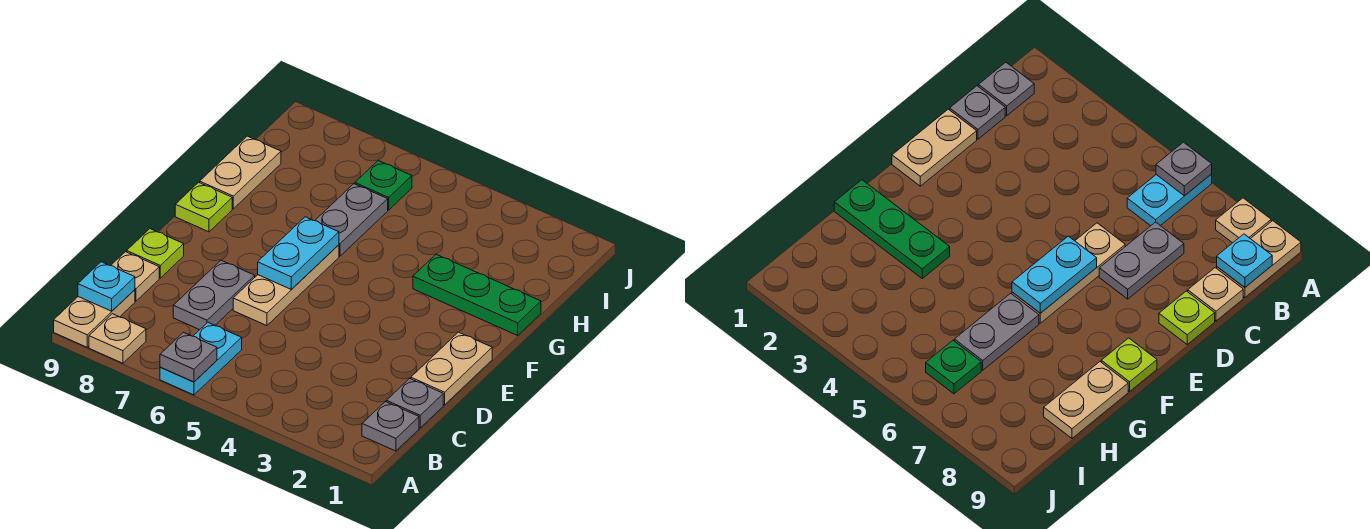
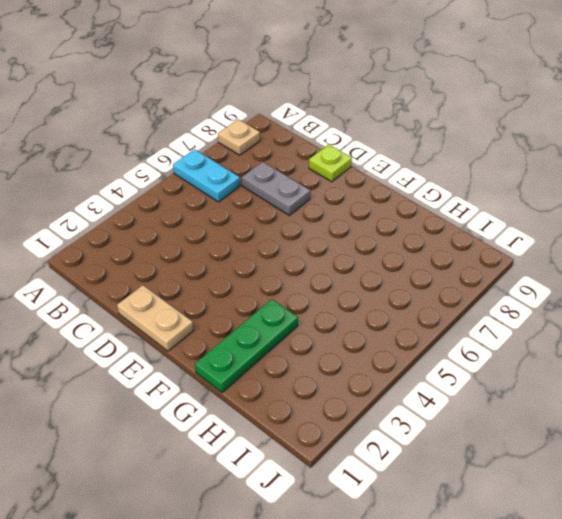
none -> tan 1x2 plate [54,290,135,347]
none -> grey 1x1 plate [362,402,419,451]
none -> grey 1x1 plate [386,379,443,428]

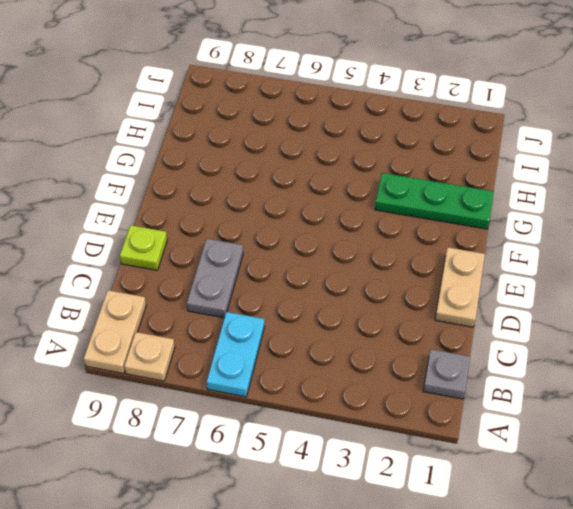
none -> grey 1x1 plate [386,379,443,428]
none -> tan 1x1 plate [111,252,159,301]
none -> tan 1x3 plate [233,245,339,326]

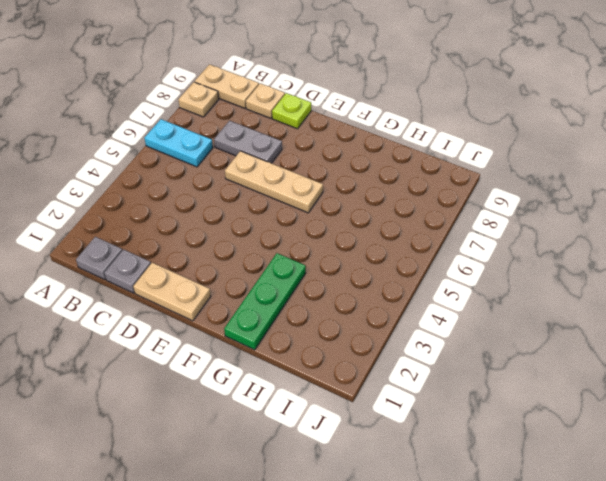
none -> lime 1x1 plate [175,182,232,232]
none -> grey 1x2 plate [315,184,388,256]
none -> tan 1x2 plate [200,136,281,209]

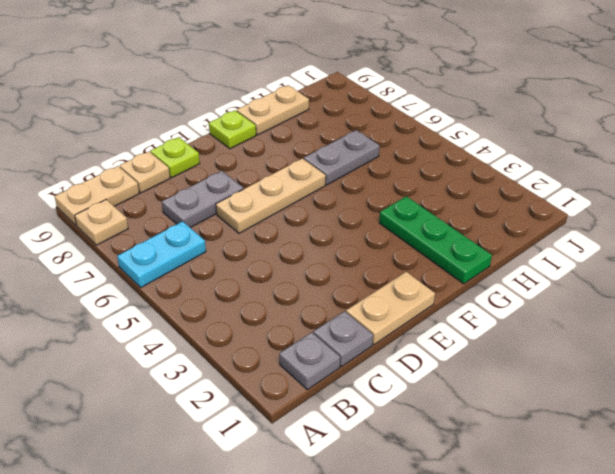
none -> green 1x1 plate [355,161,412,210]
none -> grey 1x1 plate [160,332,217,382]
none -> cyan 1x1 plate [78,262,135,311]

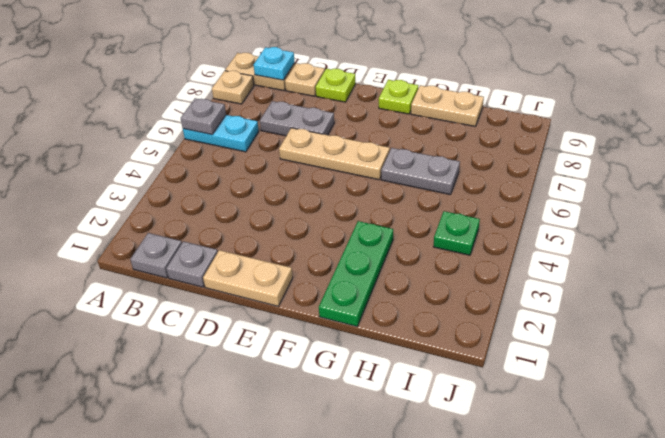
green 1x1 plate [433,211,480,255] -> green 1x1 plate moved to [355,161,412,210]
none -> cyan 1x2 plate [258,217,339,290]

